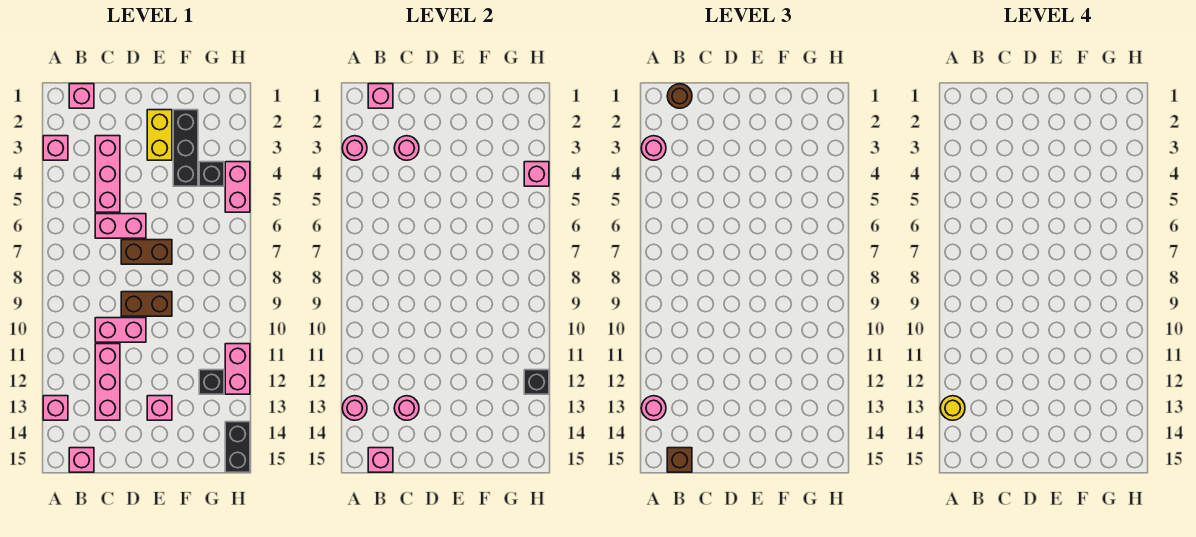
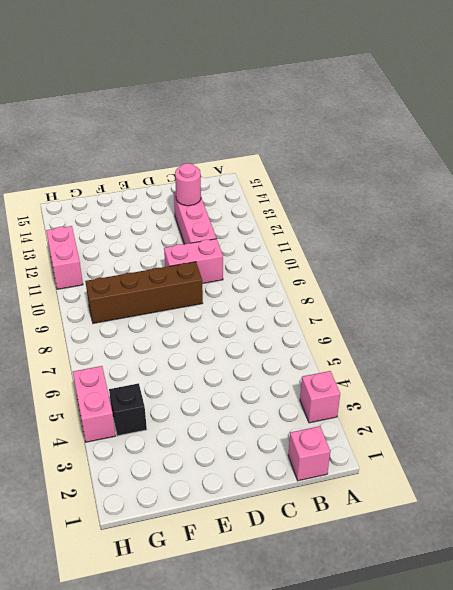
brown 1x4 brick [85,262,203,323] -> brown 1x2 brick [121,292,172,316]
none -> pink 1x1 brick [43,396,68,420]
none -> pink 1x1 brick [69,448,94,472]
none -> pink 1x3 brick [95,136,120,212]
none -> pink 1x2 brick [95,214,146,238]

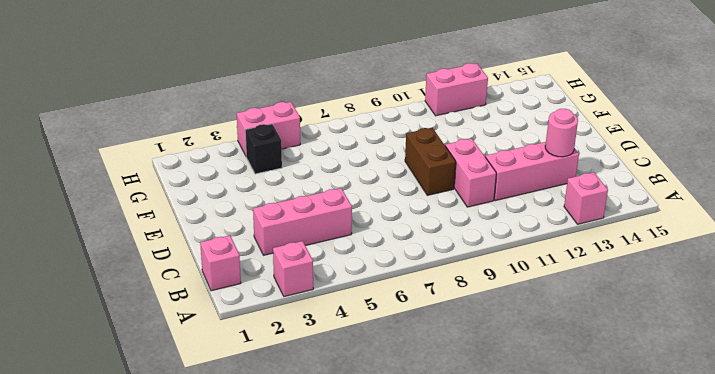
none -> pink 1x1 brick [69,448,94,472]
none -> pink 1x2 brick [95,214,146,238]
none -> brown 1x2 brick [121,240,172,264]
none -> yellow 1x2 brick [147,110,172,160]

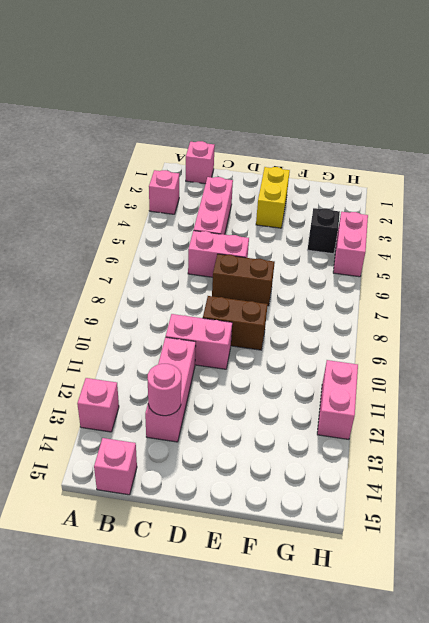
none -> pink 1x1 brick [147,396,172,420]
none -> black 1x3 brick [173,110,198,186]
none -> black 1x1 brick [199,370,224,394]
none -> black 1x2 brick [225,422,250,472]

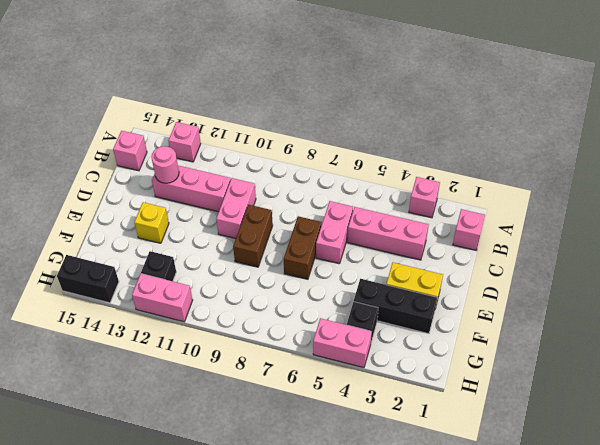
yellow 1x1 brick [134,202,169,243] -> pink 1x1 brick [147,396,172,420]
none -> pink 1x1 round brick [342,136,367,160]
none -> pink 1x1 round brick [342,396,367,420]
none -> pink 1x1 brick [368,84,393,108]
none -> pink 1x1 brick [368,448,393,472]

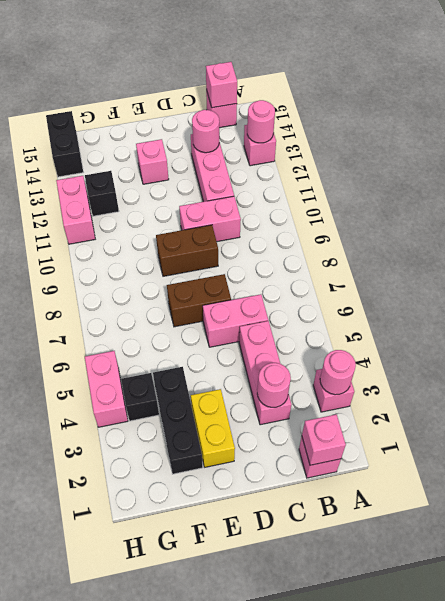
none -> pink 1x1 brick [524,162,549,186]
none -> black 1x1 brick [524,370,549,394]
none -> pink 1x1 round brick [641,136,666,160]
none -> pink 1x1 round brick [641,396,666,420]

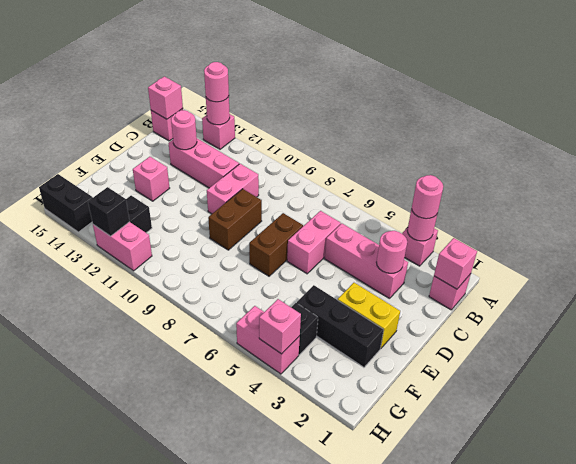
none -> brown 1x1 round brick [667,84,692,108]
none -> brown 1x1 brick [667,448,692,472]
none -> yellow 1x1 round brick [940,396,965,420]

